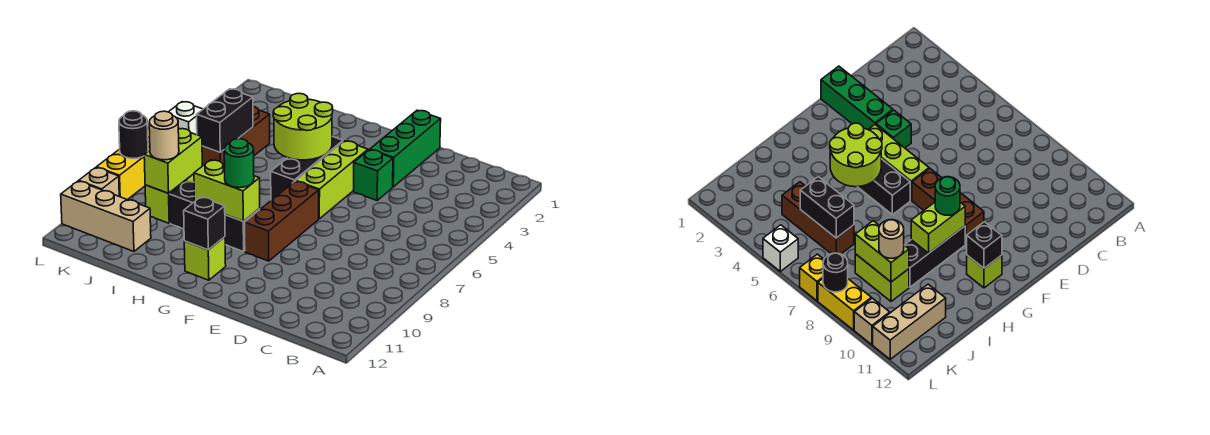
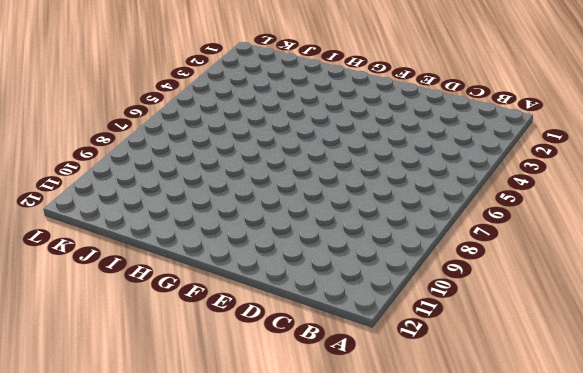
none -> green 1x3 brick [370,110,441,187]
none -> green 1x1 brick [353,150,393,200]
none -> lime 1x3 brick [296,141,368,219]

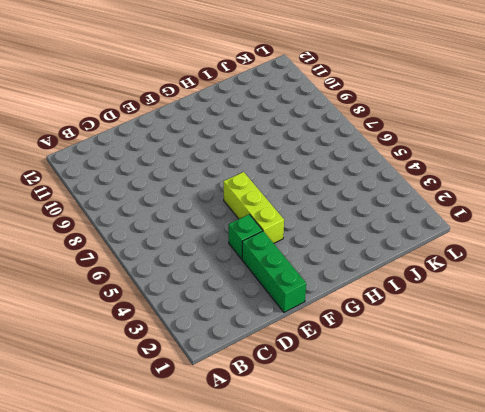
none -> brown 1x3 brick [245,181,319,261]
none -> black 1x3 brick [271,136,343,200]
none -> black 1x3 brick [170,181,260,252]

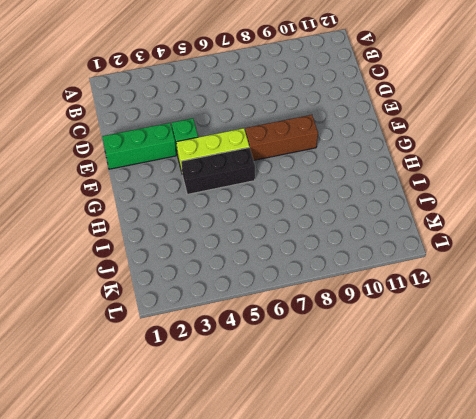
none -> black 1x3 brick [170,181,260,252]
none -> lime 1x1 brick [184,237,226,280]
none -> brown 1x3 brick [202,107,270,166]

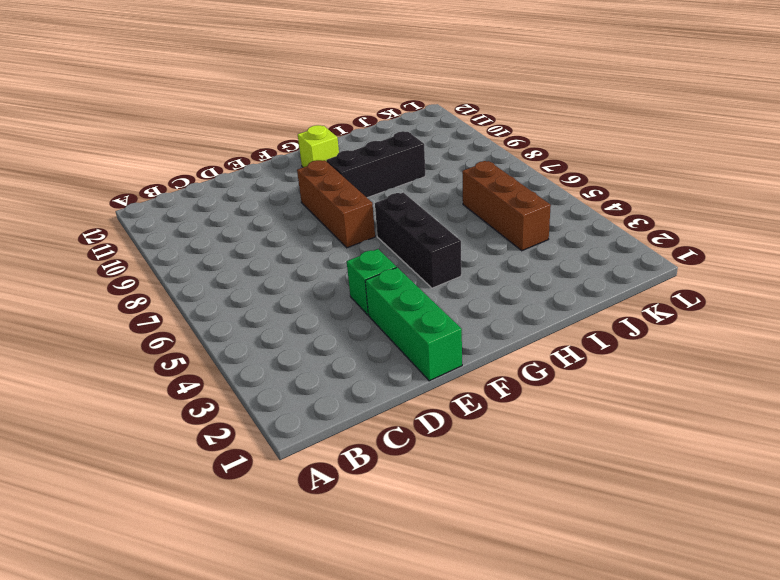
none -> lime 1x3 brick [296,141,368,219]
none -> lime 1x2 brick [145,174,194,223]
none -> tan 1x3 brick [61,181,151,251]

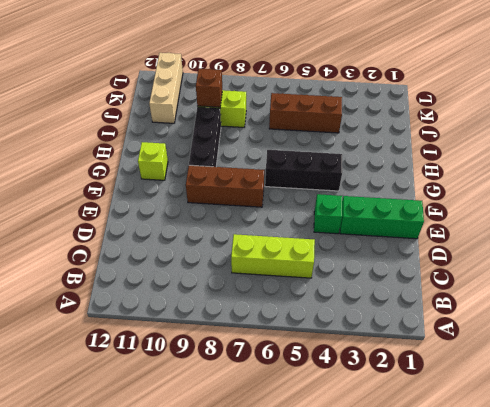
lime 1x3 brick [231,234,315,278] -> lime 1x3 brick moved to [296,141,368,219]
brown 1x1 brick [196,69,222,107] -> lime 1x2 brick [144,128,202,193]
none -> white 1x1 brick [169,102,203,135]
none -> yellow 1x1 brick [800,254,824,301]
none -> yellow 1x2 brick [97,147,150,200]

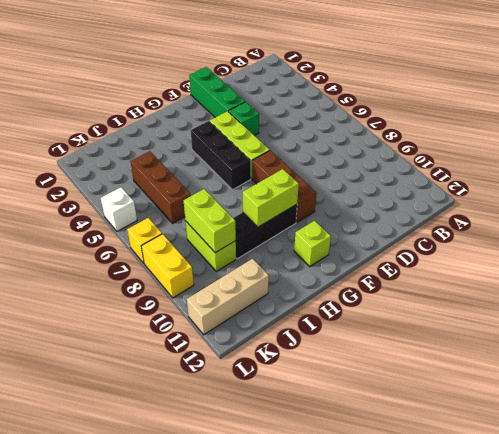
none -> tan 1x1 brick [79,168,119,196]
none -> lime 2x2 round brick [273,93,333,160]
none -> black 1x1 brick [184,197,225,250]

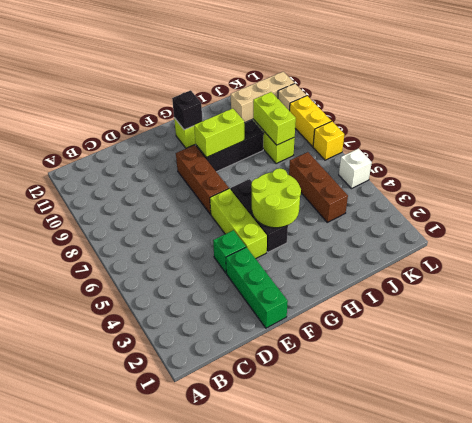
none -> black 1x2 brick [197,89,253,152]
none -> black 1x1 round brick [119,111,148,159]
none -> green 1x1 round brick [224,138,254,188]

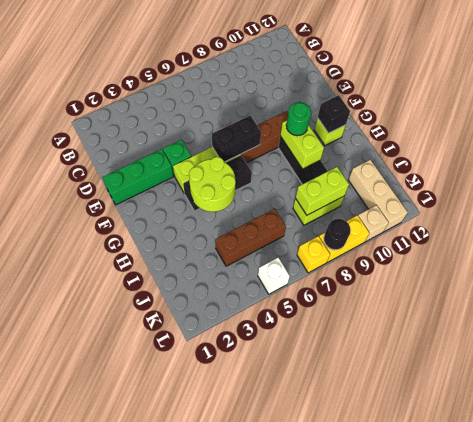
black 1x2 brick [212,115,261,162] -> black 1x2 brick moved to [197,89,253,152]
none -> tan 1x1 round brick [149,111,179,160]

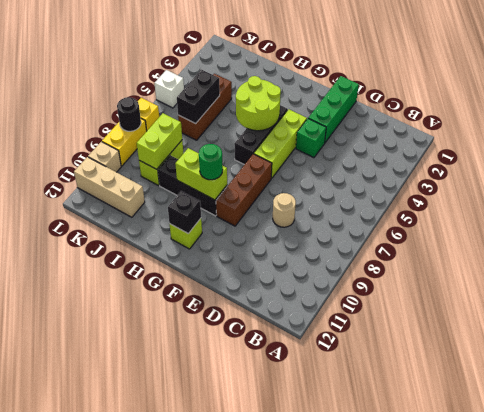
tan 1x1 round brick [273,193,296,227] -> tan 1x1 round brick moved to [149,111,179,160]

